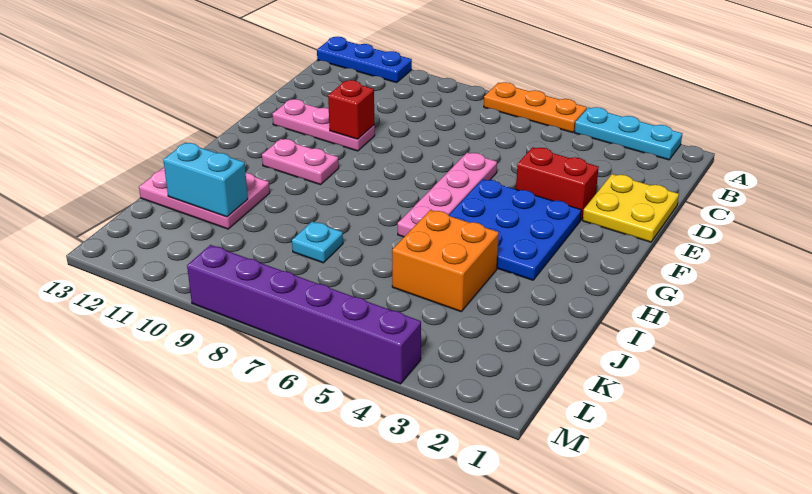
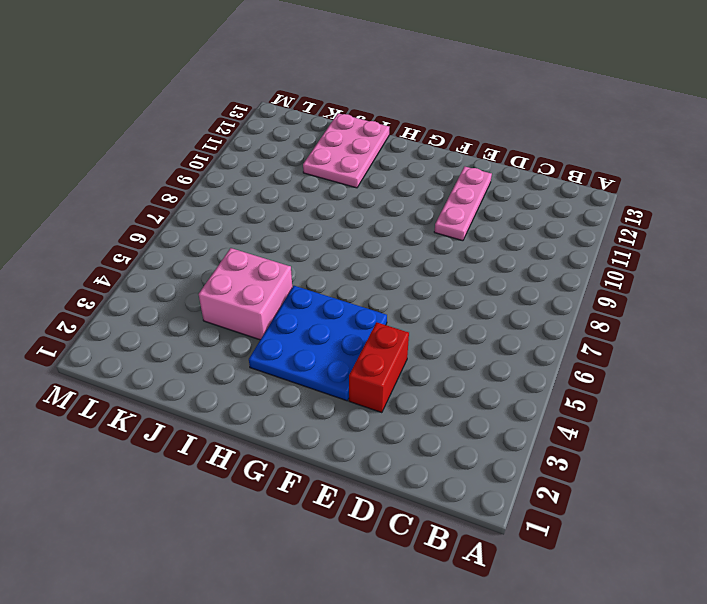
pink 2x2 brick [199,248,292,340] -> orange 2x2 brick [392,210,499,311]
none -> cyan 1x3 plate [575,107,682,160]
none -> orange 1x3 plate [484,82,587,133]
none -> blue 1x3 plate [317,37,412,83]

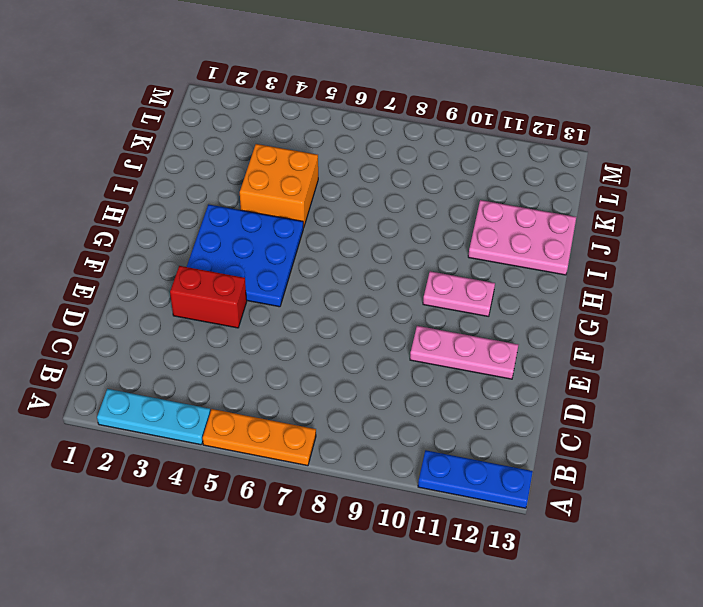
none -> yellow 2x2 plate [583,174,679,242]
none -> pink 1x4 plate [398,153,497,237]
none -> cyan 1x1 plate [292,222,343,263]

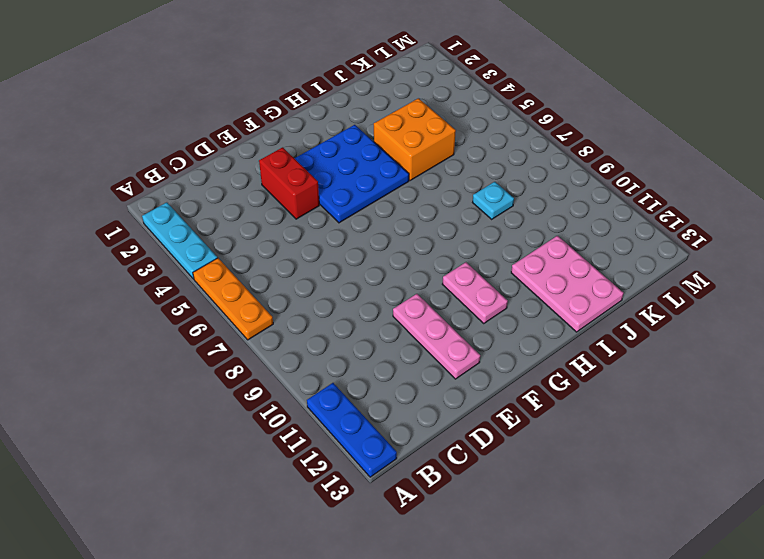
none -> yellow 2x2 plate [583,174,679,242]
none -> pink 1x4 plate [398,153,497,237]
none -> purple 1x6 brick [187,245,421,384]

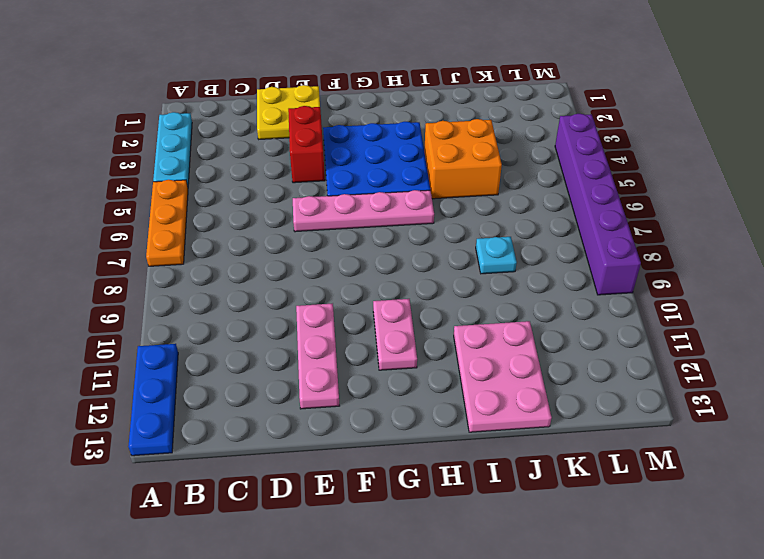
none -> red 1x1 brick [328,80,374,139]
none -> cyan 1x2 brick [163,143,248,217]

